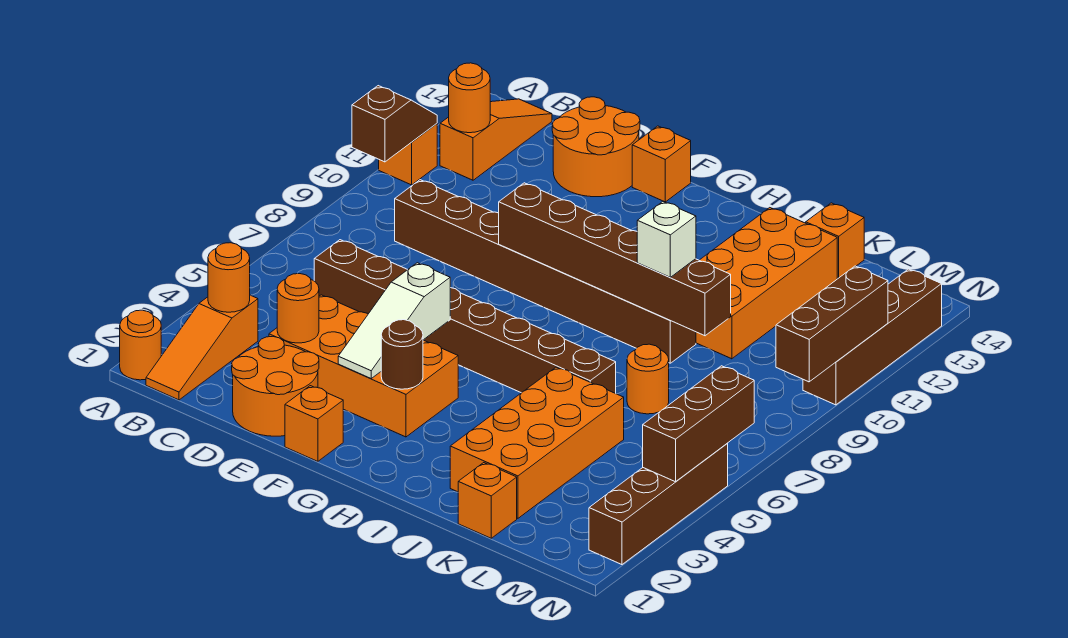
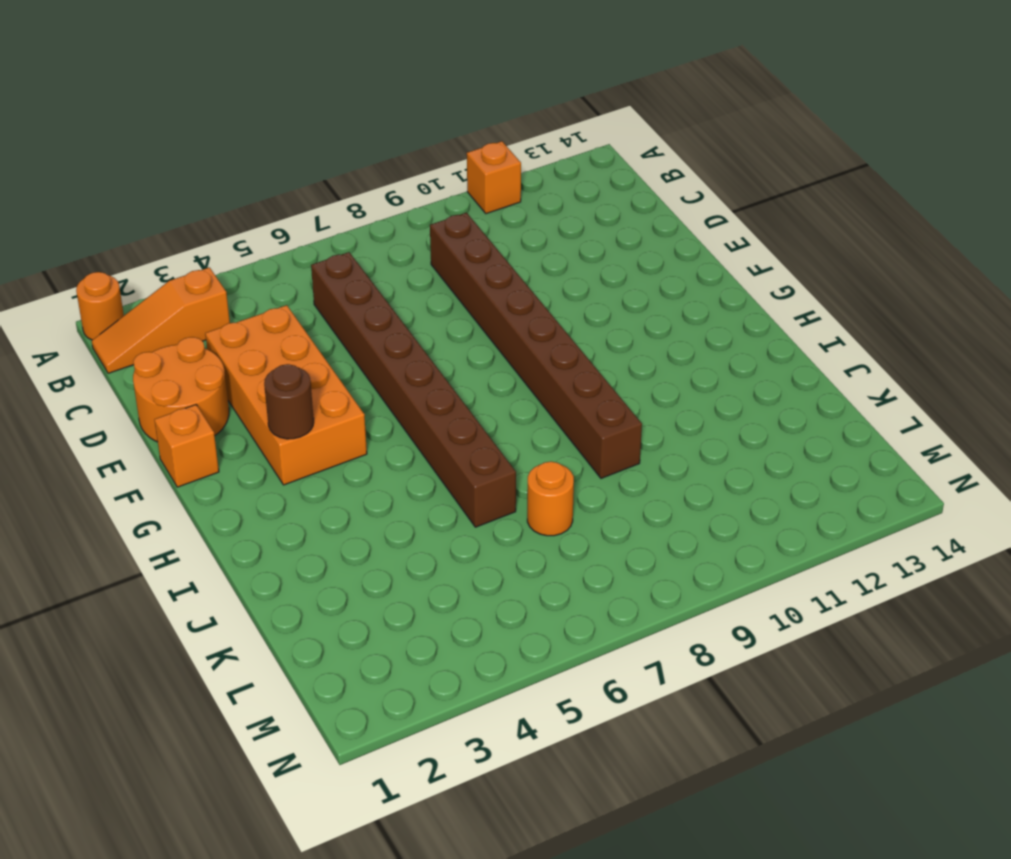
none -> orange 1x3 slope [440,99,552,180]
none -> orange 2x2 round brick [552,97,640,197]
none -> orange 1x1 brick [632,126,691,202]

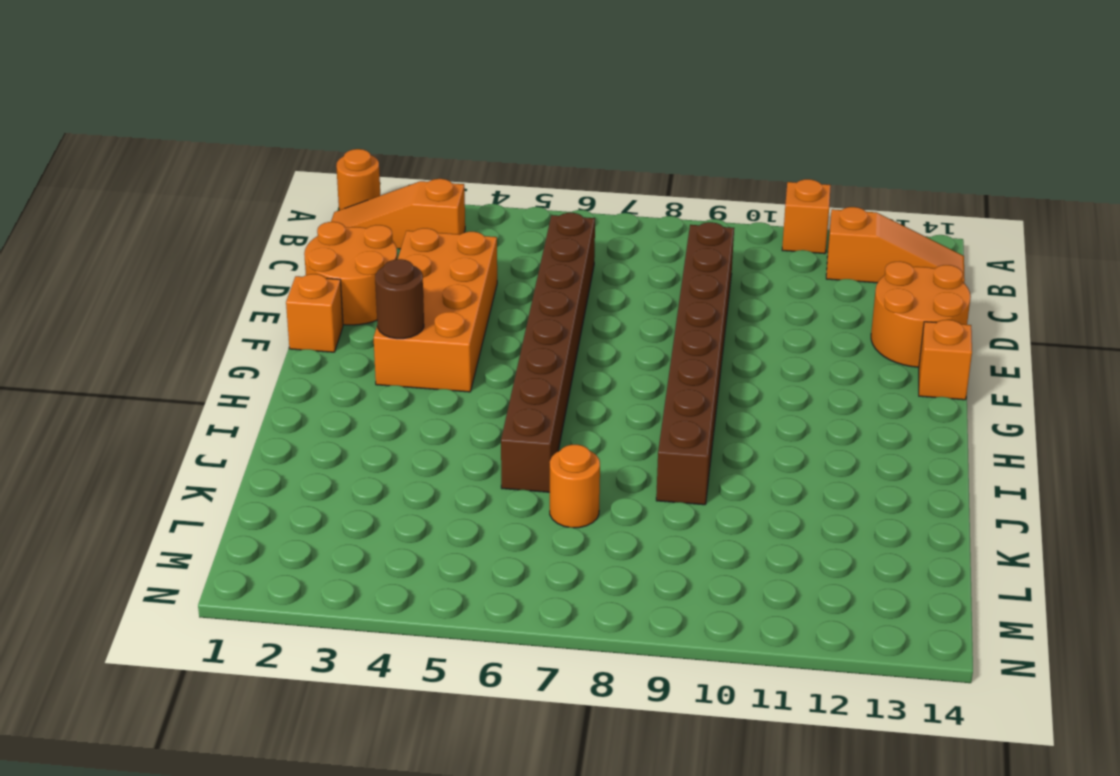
none -> orange 2x4 brick [450,367,624,518]
none -> orange 2x4 brick [696,208,837,359]
none -> orange 1x1 brick [458,463,517,538]

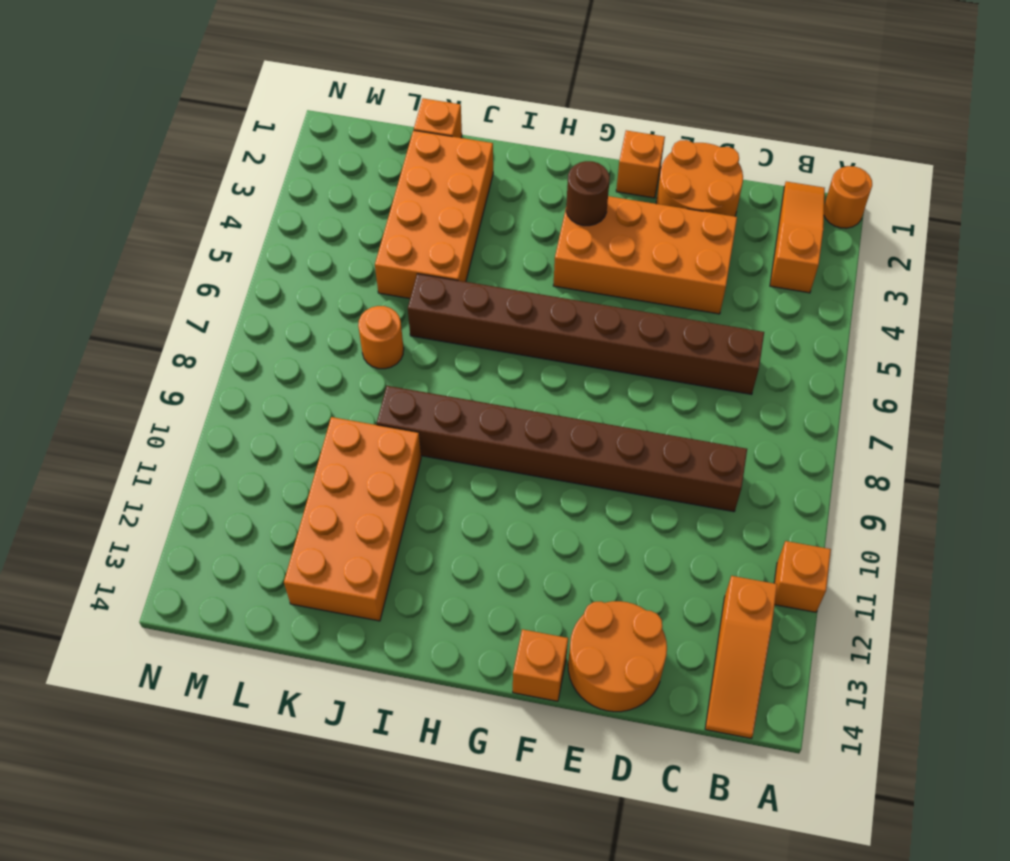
none -> orange 1x1 brick [806,203,864,279]
none -> brown 1x4 brick [589,444,728,565]
none -> brown 1x4 brick [803,269,942,405]

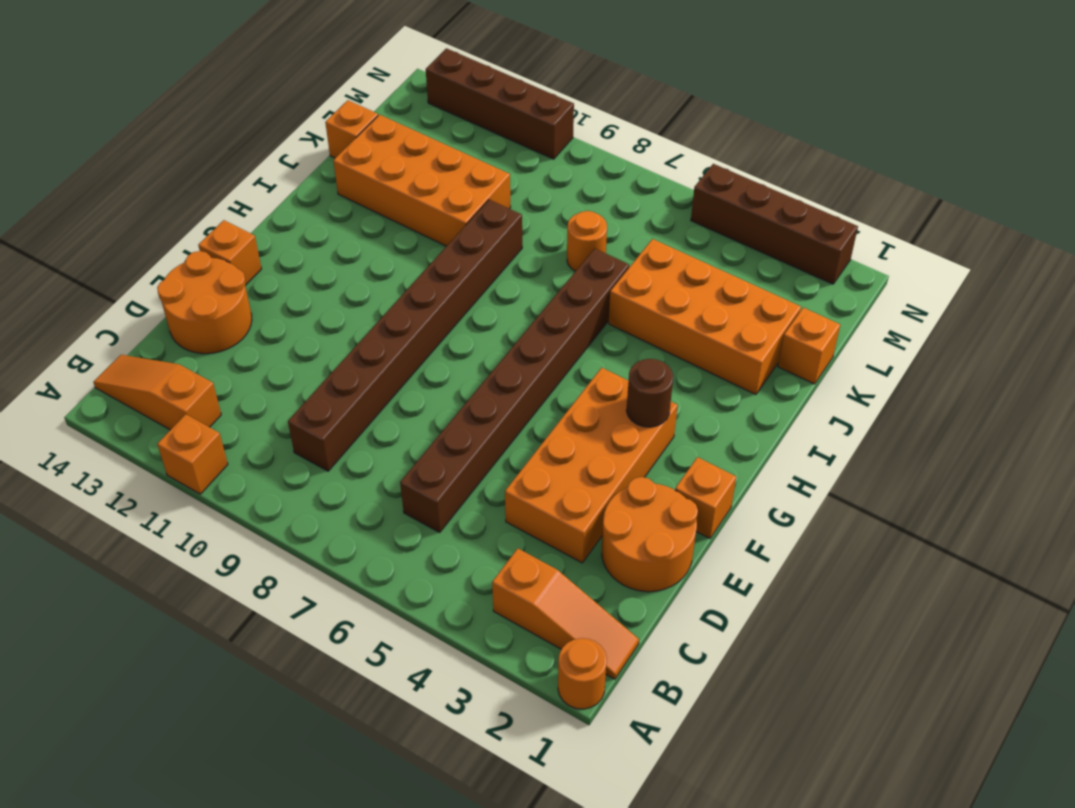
none -> brown 1x2 slope [352,86,437,162]
none -> orange 1x1 round brick [208,243,250,312]
none -> orange 1x1 round brick [449,63,490,133]

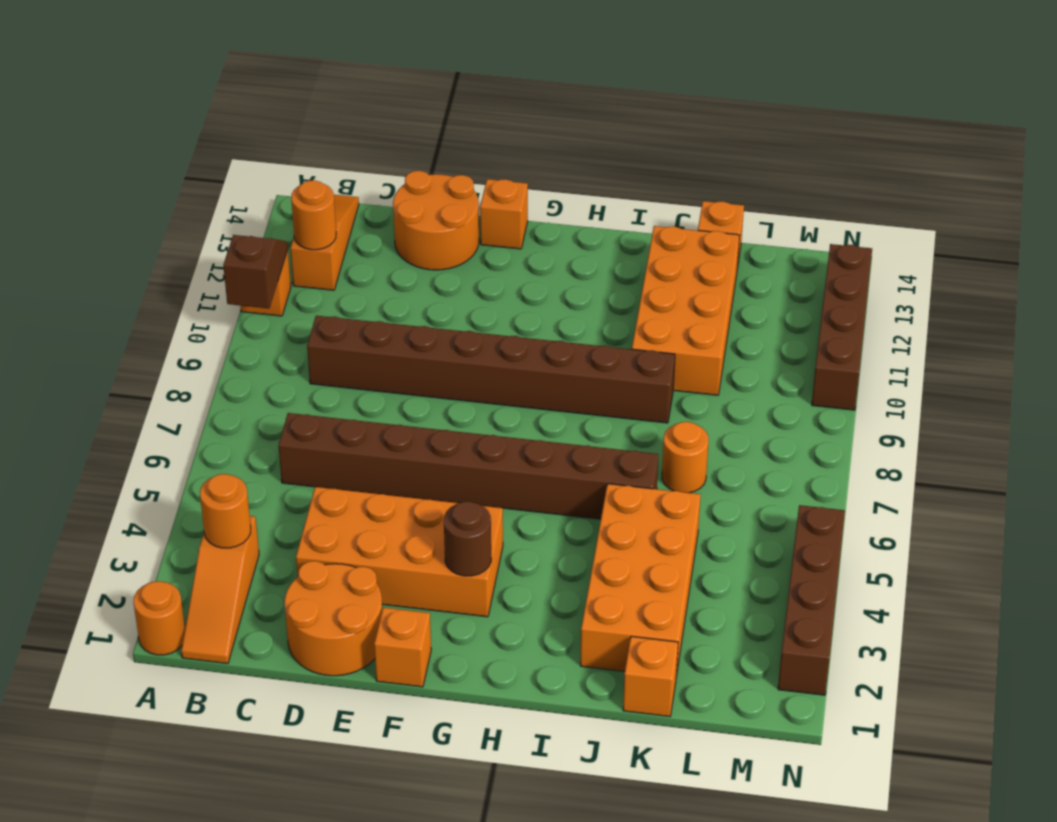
none -> orange 1x1 round brick [277,274,319,343]
none -> white 1x3 slope [338,263,450,379]
none -> brown 1x6 brick [499,183,731,336]

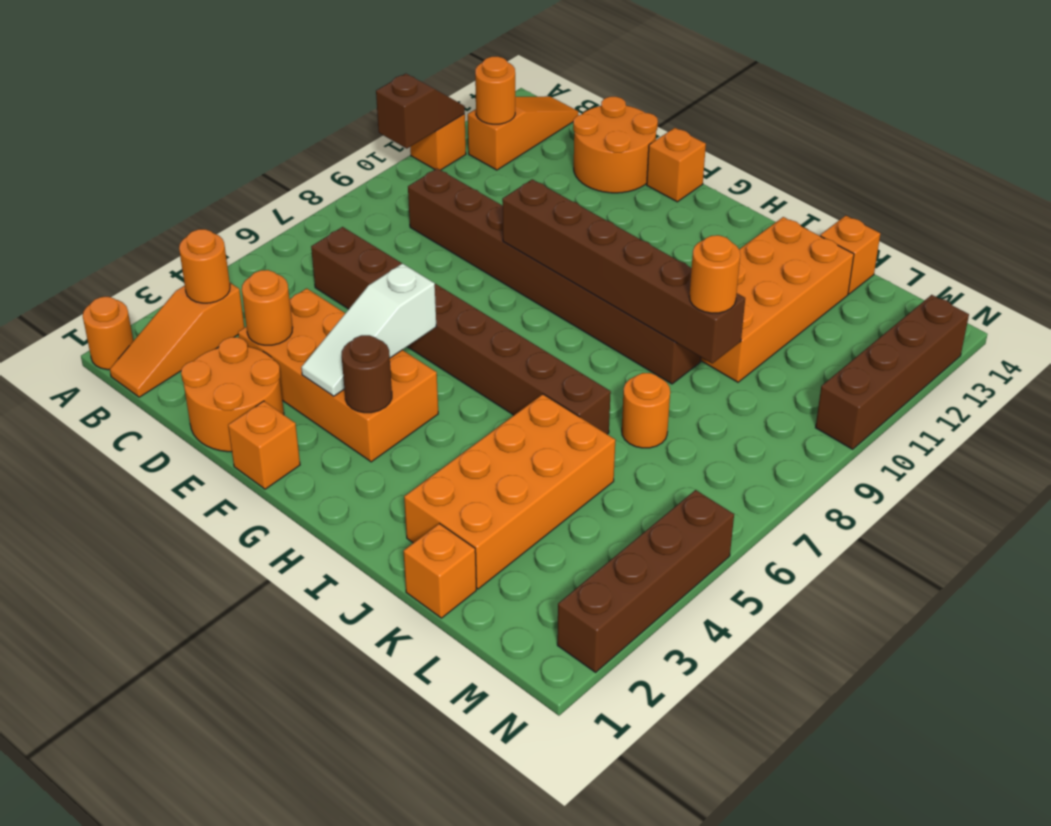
orange 1x1 round brick [689,235,740,313] -> none
none -> brown 1x3 brick [643,366,754,482]
none -> brown 1x3 brick [776,266,888,382]
none -> white 1x1 brick [637,201,696,277]

